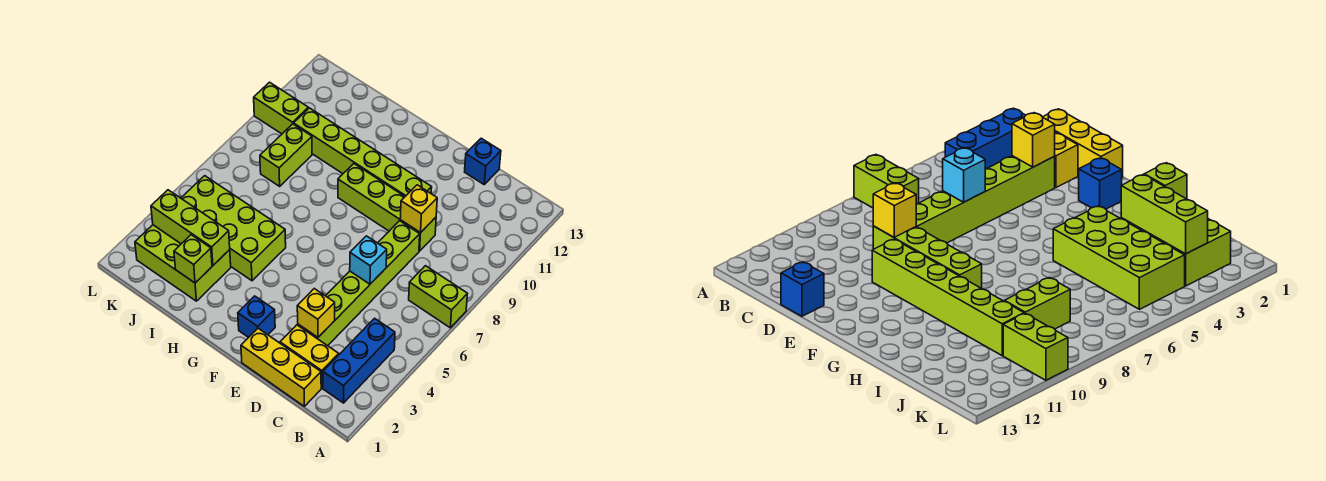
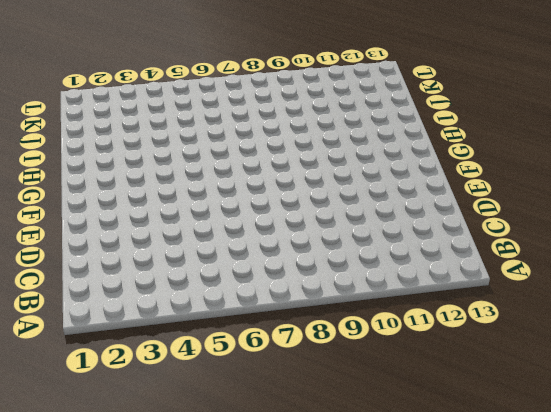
none -> lime 1x2 brick [409,266,467,328]
none -> blue 1x3 brick [323,318,395,403]
none -> yellow 1x3 brick [241,328,321,406]

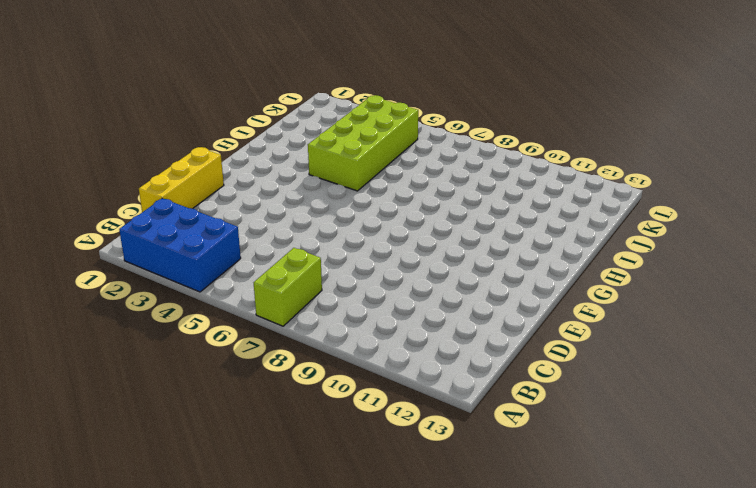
blue 2x3 brick [119,198,241,292] -> blue 1x3 brick [323,318,395,403]
none -> yellow 1x2 brick [280,325,339,388]
none -> lime 1x6 brick [298,221,420,346]
none -> lime 1x4 brick [338,164,436,251]

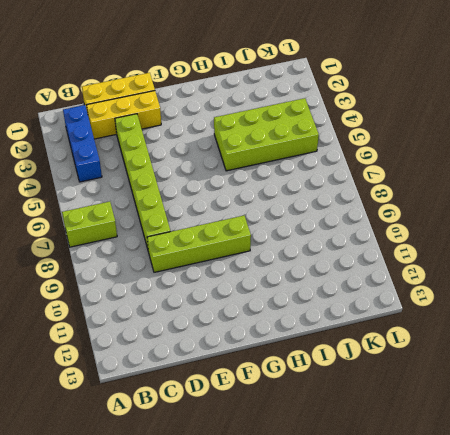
yellow 1x3 brick [86,91,161,139] -> yellow 1x2 brick [280,325,339,388]
none -> blue 1x1 brick [465,138,501,184]
none -> lime 1x6 brick [294,108,432,196]
none -> blue 1x1 brick [238,296,275,337]

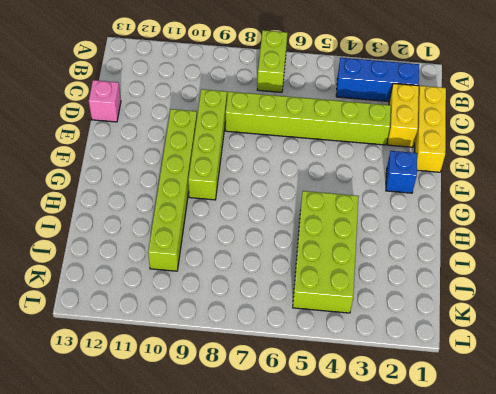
pink 1x1 brick [89,80,121,122] -> blue 1x1 brick [465,138,501,184]
none -> lime 2x3 brick [135,225,231,301]
none -> lime 1x2 brick [260,124,312,186]
none -> lime 1x2 brick [254,82,308,134]

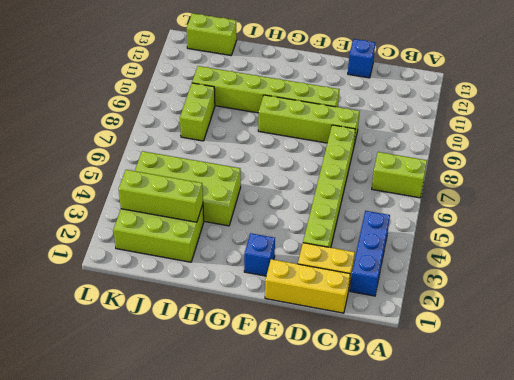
lime 1x2 brick [187,13,237,55] -> lime 1x2 brick moved to [254,82,308,134]
none -> yellow 1x1 brick [297,289,335,337]
none -> cyan 1x1 brick [350,236,387,284]
none -> yellow 1x1 brick [400,185,437,233]

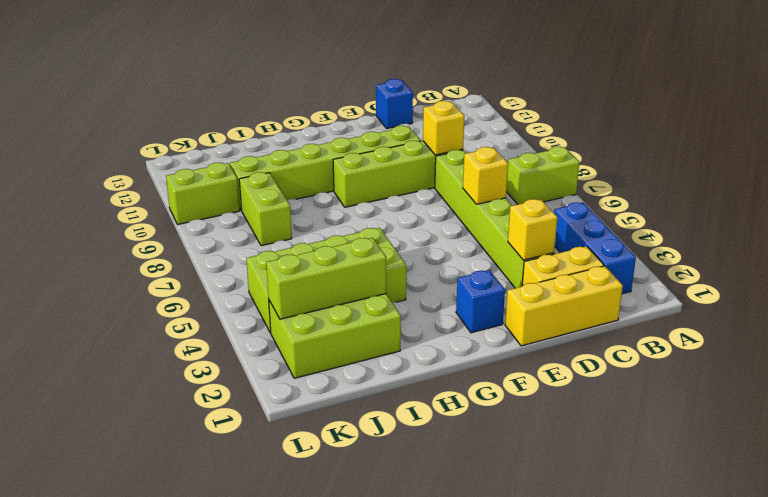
yellow 1x1 brick [463,147,508,204] -> cyan 1x1 brick [350,236,387,284]
none -> lime 1x1 brick [174,235,212,283]

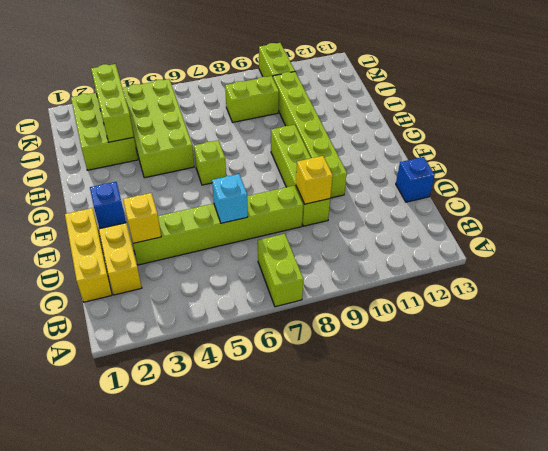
lime 1x1 brick [194,140,226,185] -> lime 1x1 brick moved to [174,235,212,283]
none -> blue 1x3 brick [323,318,395,403]

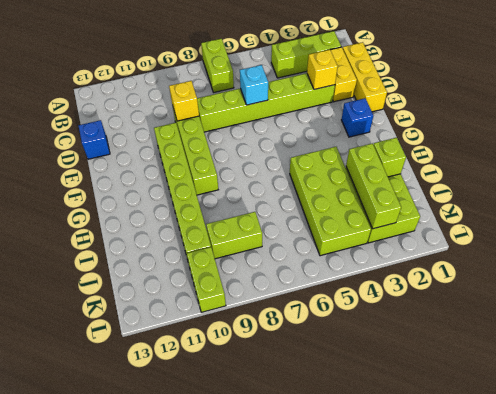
lime 1x3 brick [271,31,341,78] -> blue 1x3 brick [323,318,395,403]

